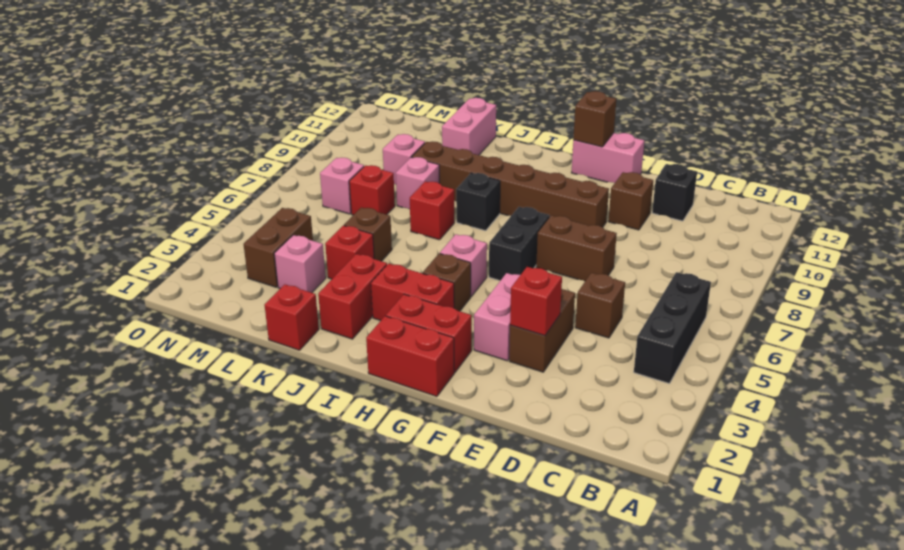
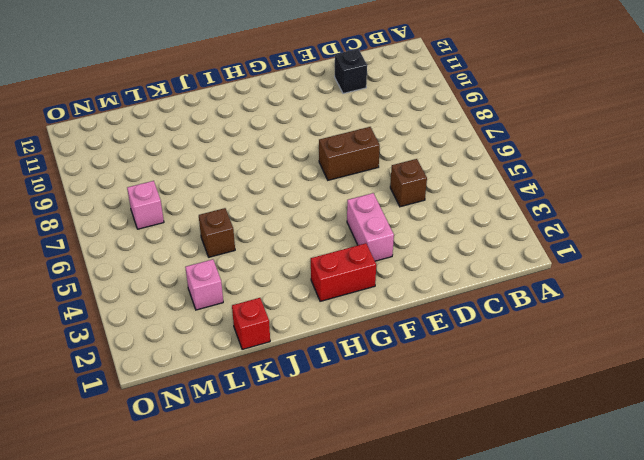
none -> black 1x3 brick [634,272,711,384]
none -> brown 1x2 brick [509,289,575,372]
none -> brown 1x1 brick [608,172,653,230]
none -> brown 1x6 brick [412,141,609,227]

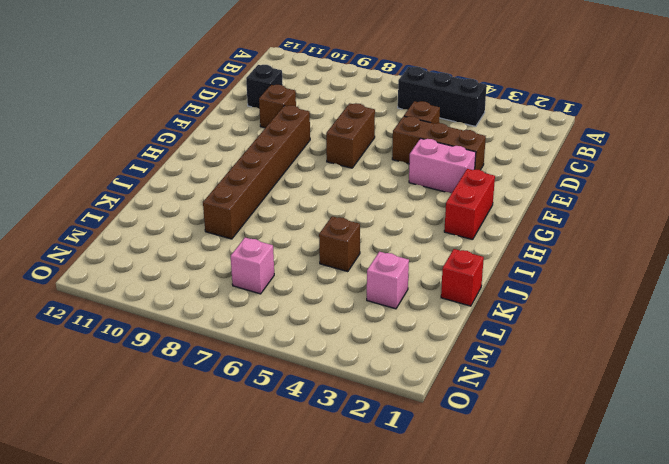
brown 1x3 brick [392,116,486,170] -> brown 1x2 brick [509,289,575,372]
none -> pink 1x2 brick [572,133,644,183]
none -> red 1x2 brick [366,316,454,397]
none -> black 1x2 brick [489,207,550,280]
none -> red 1x2 brick [371,264,454,321]

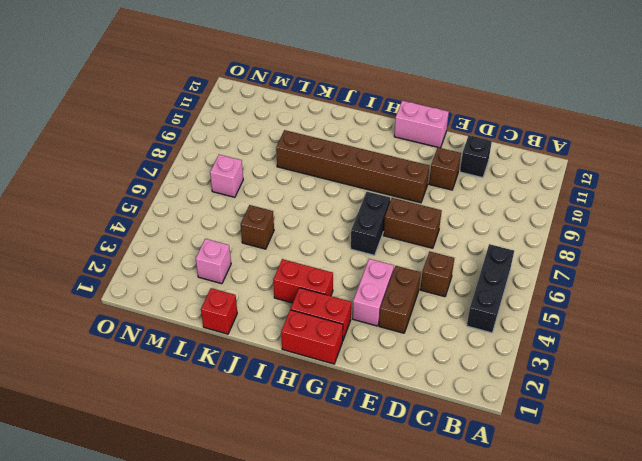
none -> brown 1x1 brick [423,253,471,311]
none -> pink 1x1 brick [440,234,487,297]
none -> black 1x1 brick [456,173,500,231]
none -> red 1x2 brick [318,254,387,339]

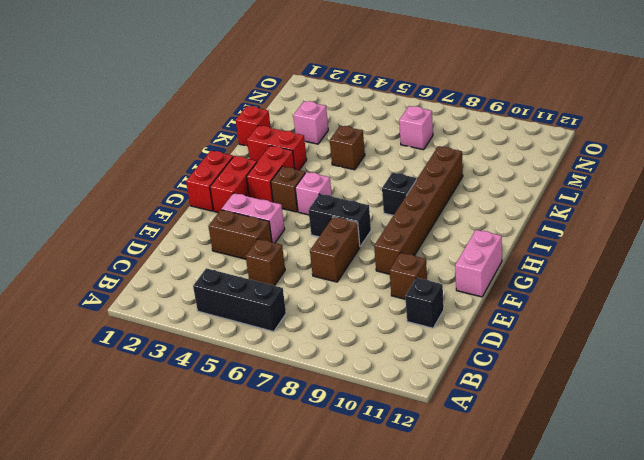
none -> red 1x1 brick [410,182,454,240]
none -> red 1x1 brick [325,226,374,279]
none -> pink 1x1 brick [396,157,439,209]
none -> pink 1x2 brick [442,98,496,155]

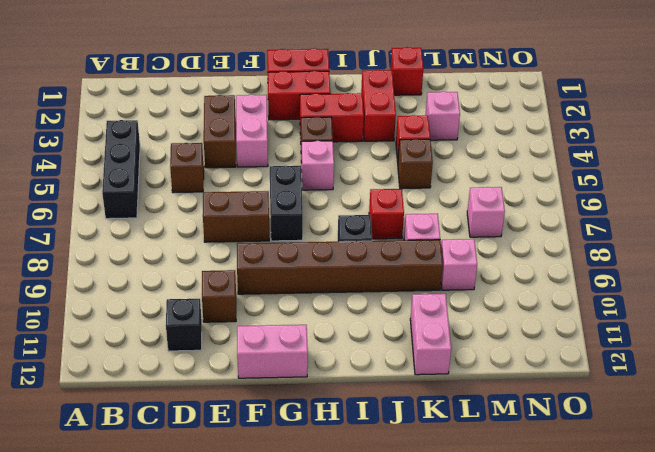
none -> red 1x1 brick [349,165,395,215]
none -> brown 1x2 brick [243,208,313,287]
none -> red 1x1 brick [510,267,562,336]
none -> brown 1x1 brick [573,91,616,147]

